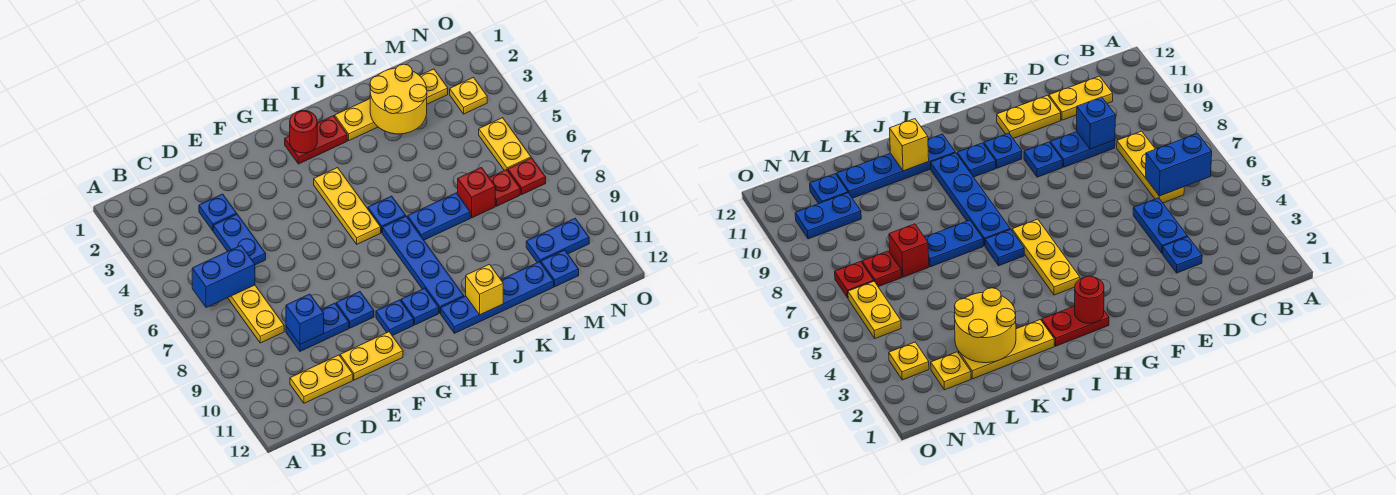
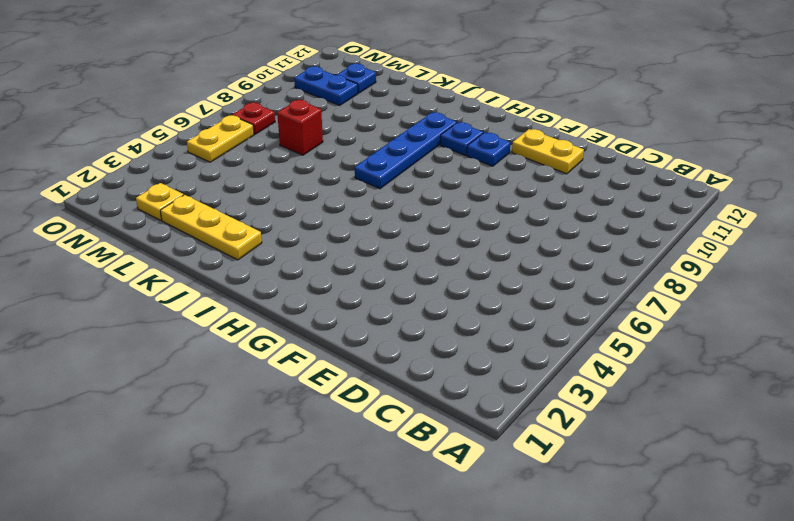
none -> yellow 1x3 plate [228,285,284,343]
none -> yellow 1x2 plate [290,355,353,403]
none -> blue 1x1 plate [199,194,237,231]

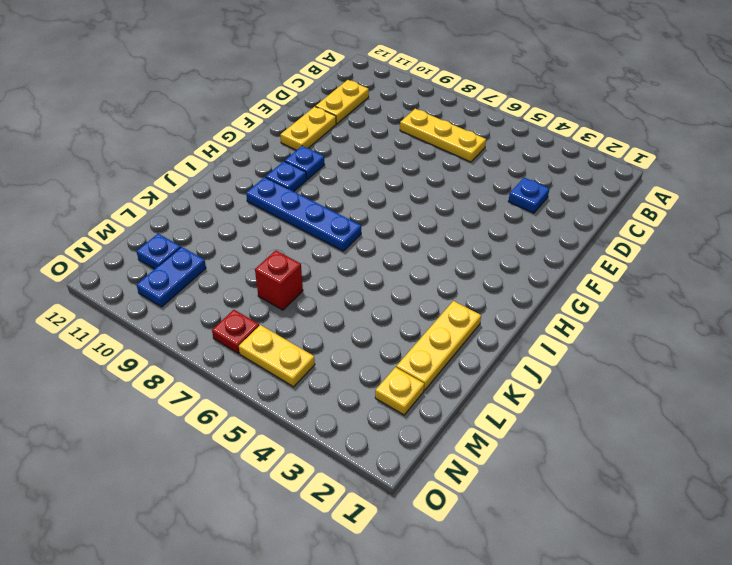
none -> blue 1x2 plate [213,214,266,265]
none -> blue 1x2 plate [286,303,349,351]
none -> blue 1x1 plate [336,292,374,328]

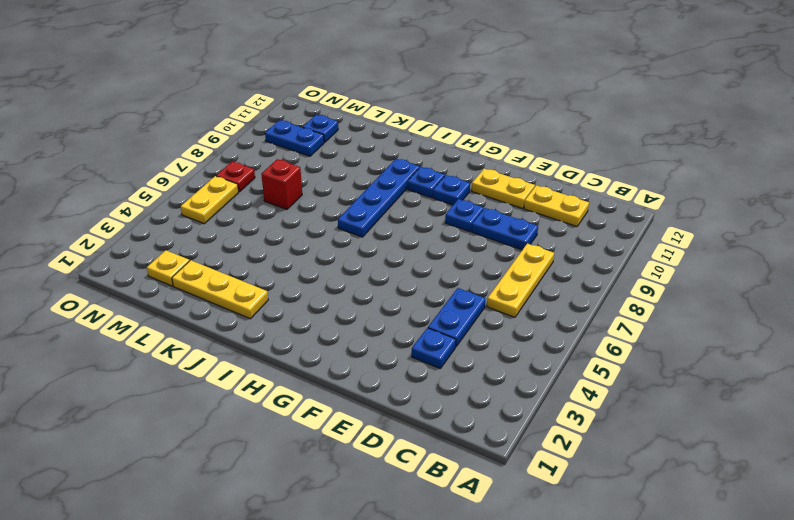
none -> red 1x2 plate [285,116,347,164]
none -> yellow 1x3 plate [314,168,381,244]
none -> blue 1x1 plate [368,196,406,233]

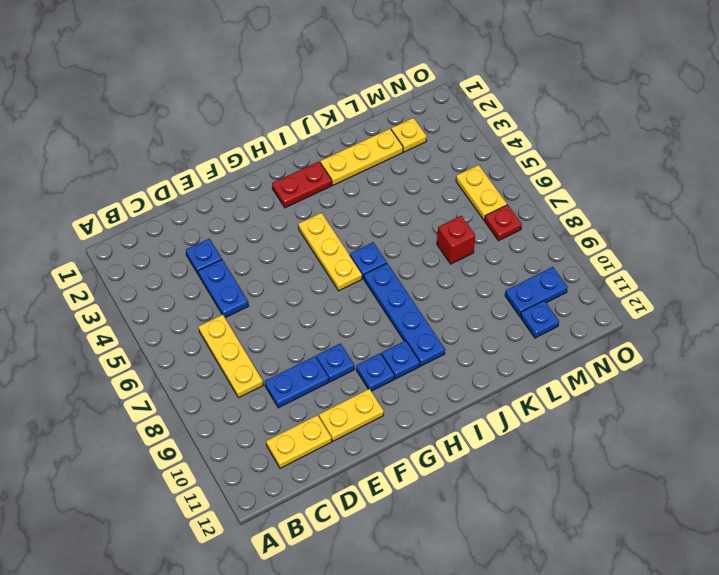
none -> blue 1x4 plate [441,262,554,333]
none -> blue 1x2 plate [408,193,470,240]
none -> red 1x1 plate [489,170,520,206]

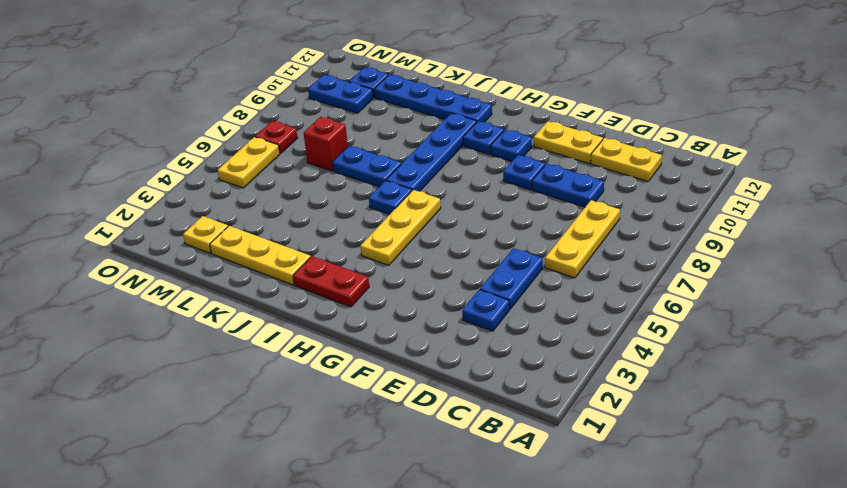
none -> red 1x1 plate [489,170,520,206]
none -> yellow 1x1 plate [450,77,487,114]
none -> blue 1x2 brick [192,246,255,308]

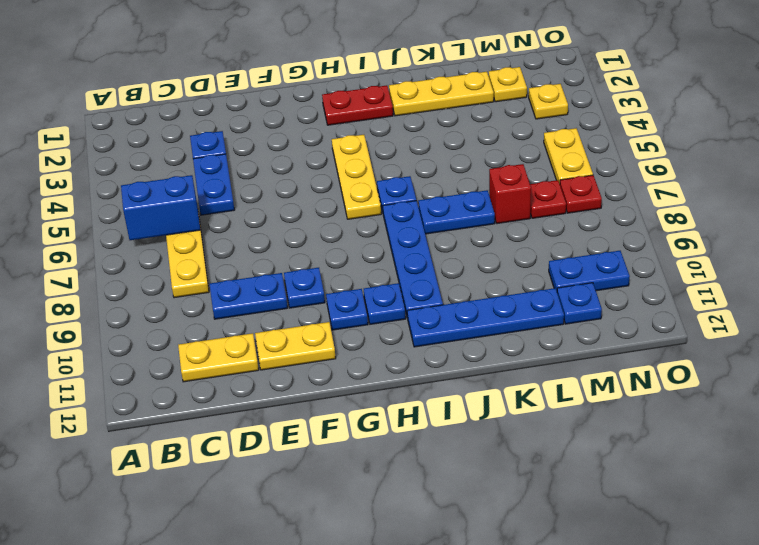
none -> blue 1x1 brick [286,294,324,345]
none -> red 1x1 round brick [290,111,317,153]
none -> yellow 1x1 brick [466,264,503,315]

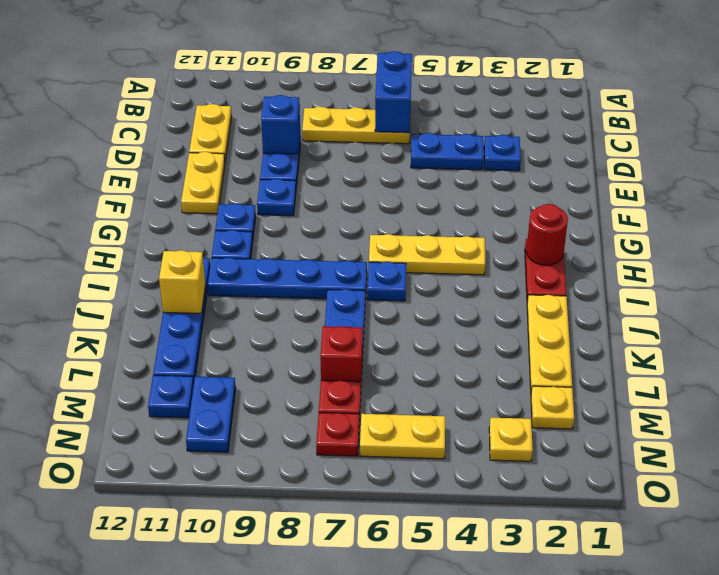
none -> yellow 2x2 round brick [370,64,427,134]

